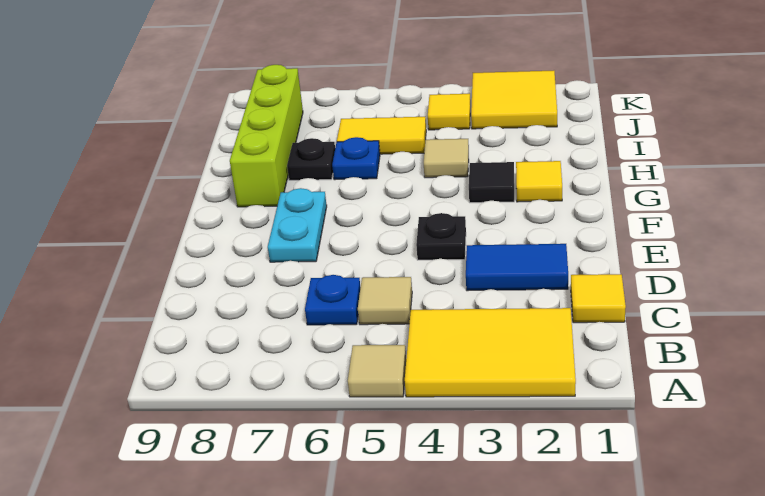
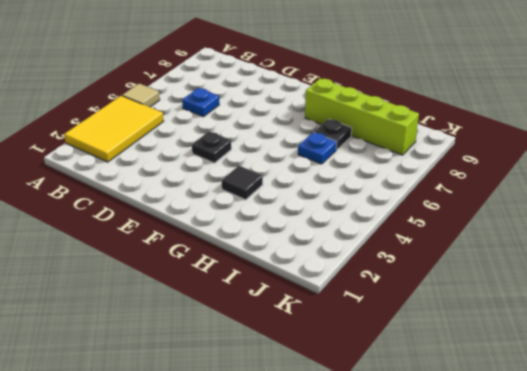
none -> yellow 1x1 tile [571,274,626,323]
none -> tan 1x1 tile [358,277,412,325]
none -> blue 1x2 tile [466,244,568,291]

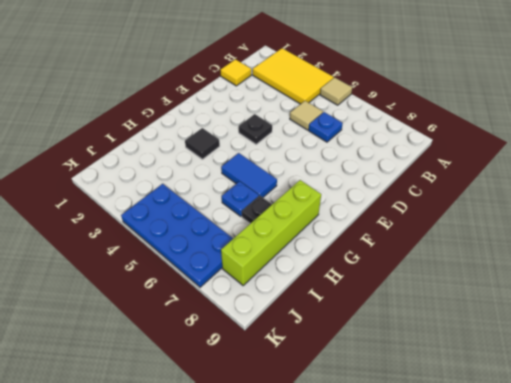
blue 1x2 tile [221,153,277,197] -> blue 1x2 tile moved to [466,244,568,291]
blue 2x4 plate [121,184,233,287] -> yellow 1x1 tile [428,94,470,130]
none -> cyan 1x2 plate [268,188,327,262]
none -> yellow 1x1 tile [516,161,562,202]
none -> tan 1x1 tile [424,139,469,178]

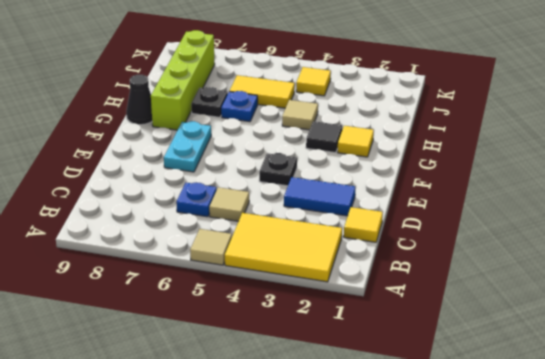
black 1x1 cone [126,75,152,125] -> none
none -> yellow 2x2 tile [471,71,557,129]

